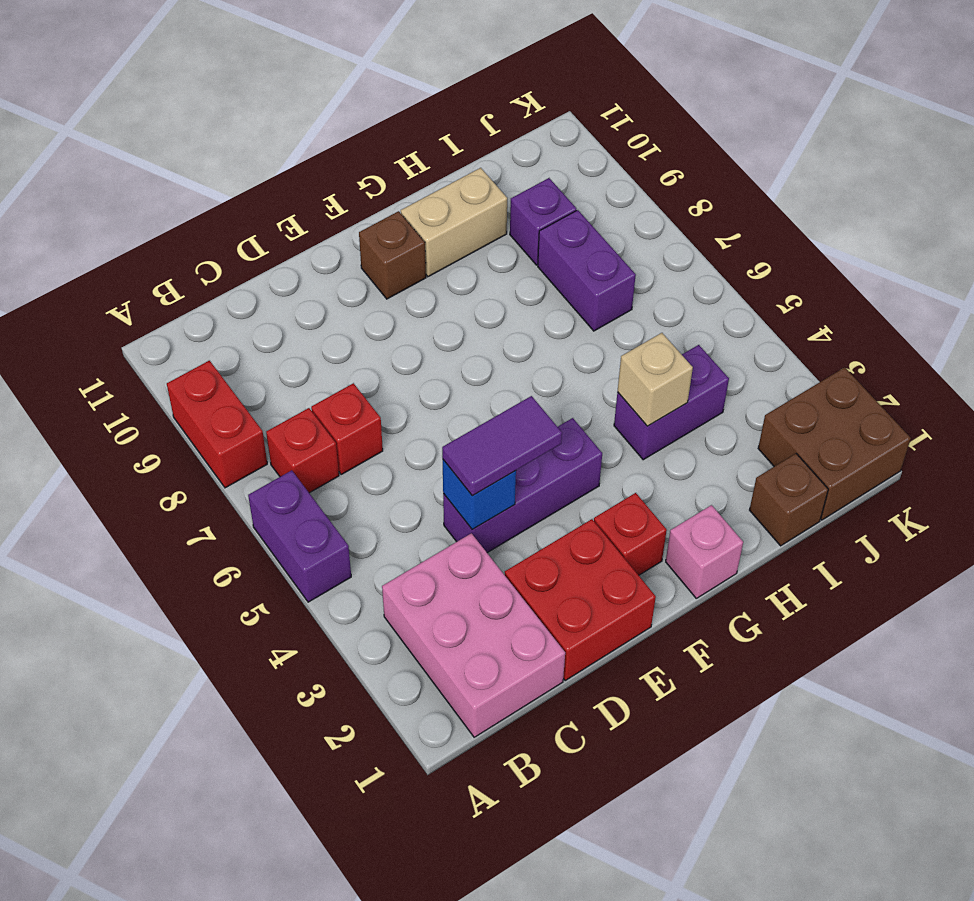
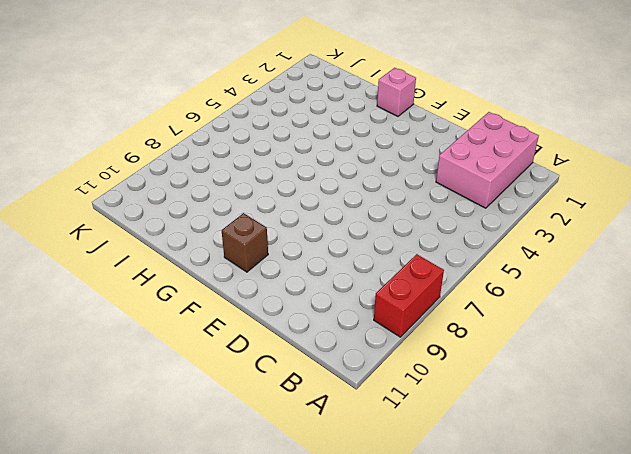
none -> purple 1x2 brick [248,470,351,602]
none -> red 1x1 brick [266,408,339,493]
none -> red 1x1 brick [311,383,383,474]

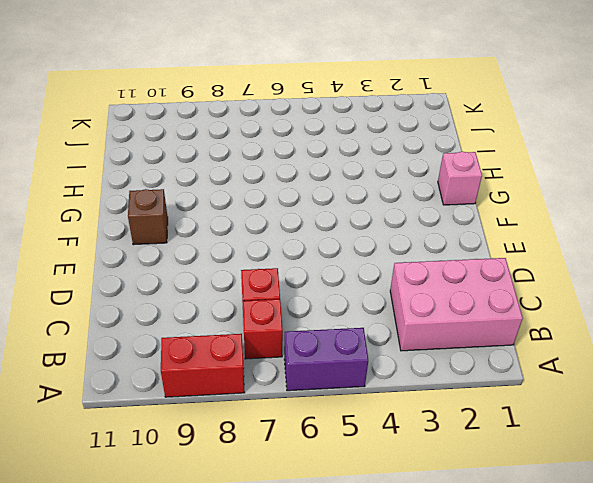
none -> red 2x2 brick [505,519,656,681]
none -> purple 1x3 brick [443,418,602,553]
none -> red 1x1 brick [594,493,667,575]

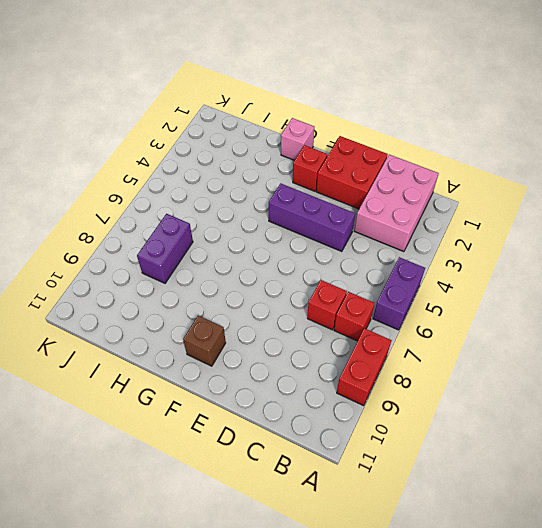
none -> tan 1x2 brick [401,168,507,277]
none -> purple 1x2 brick [614,345,729,460]
none -> brown 1x1 brick [750,454,828,546]

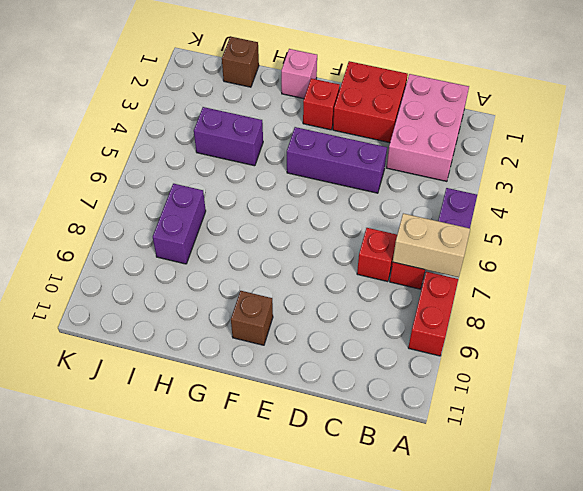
tan 1x2 brick [393,213,470,277] -> tan 1x2 brick moved to [401,168,507,277]
none -> purple 1x1 brick [510,178,576,265]
none -> brown 2x2 brick [758,367,911,520]
none -> blue 1x1 brick [443,460,516,529]

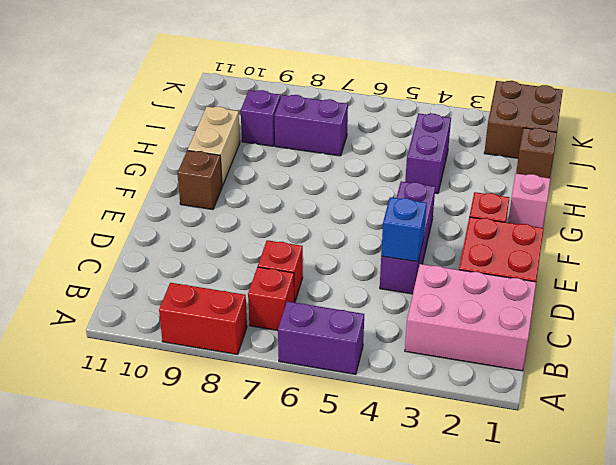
none -> tan 1x1 brick [618,333,693,426]
none -> purple 1x2 tile [442,396,562,496]

